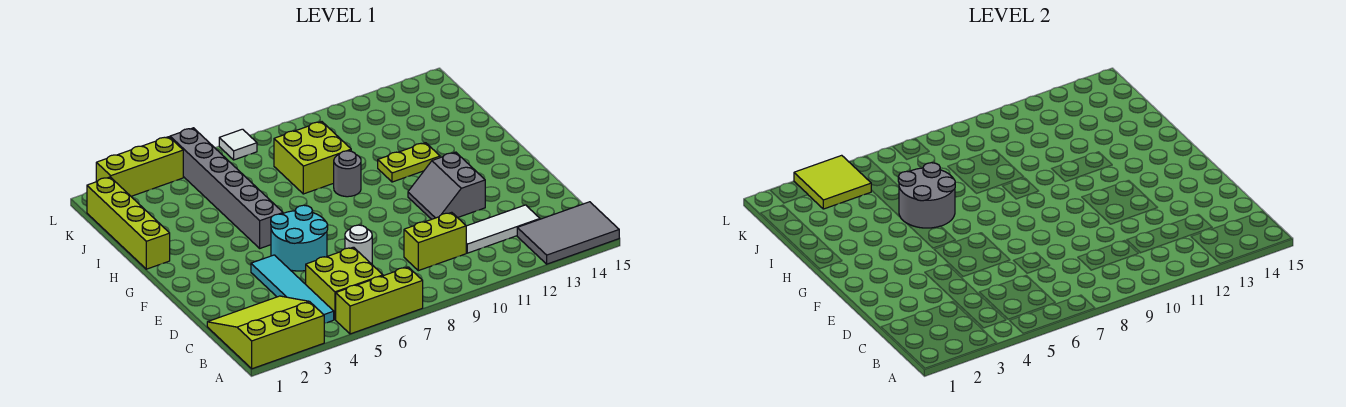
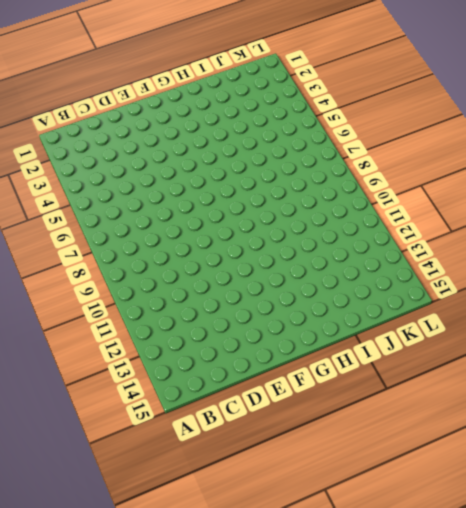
none -> lime 3x3 slope [207,296,324,369]
none -> lime 1x3 brick [336,267,423,334]
none -> grey 2x3 tile [517,202,619,264]

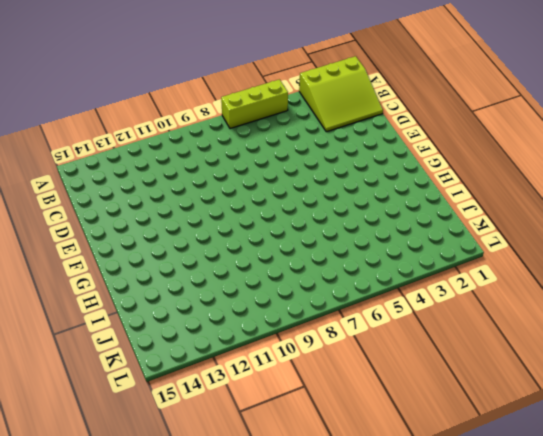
none -> grey 2x3 tile [517,202,619,264]
none -> cyan 1x4 tile [251,255,334,323]
none -> lime 2x2 brick [306,247,383,320]

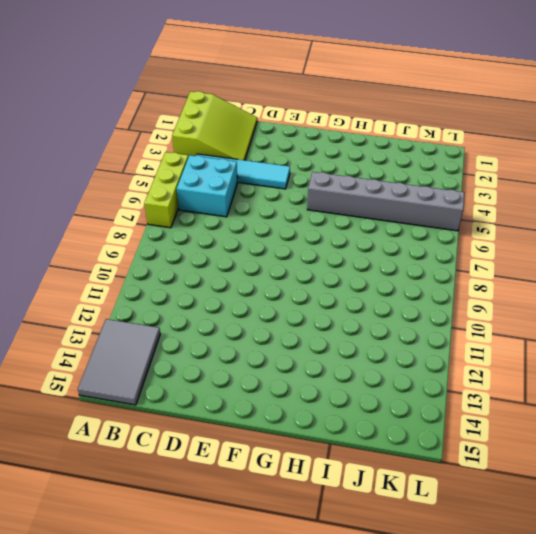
cyan 2x2 brick [177,155,238,217] -> lime 2x2 brick [306,247,383,320]
none -> lime 1x2 brick [404,212,466,271]
none -> white 1x3 tile [466,205,540,253]
none -> white 1x1 round brick [345,225,372,264]

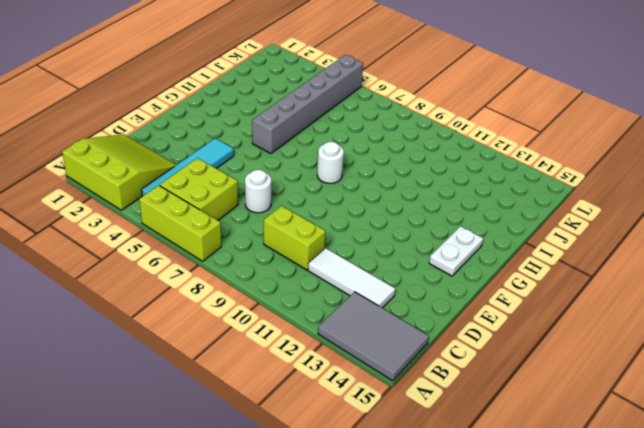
white 1x2 plate [429,226,483,276] -> none
white 1x1 round brick [317,142,344,183] -> none
none -> cyan 2x2 round brick [271,205,328,271]
none -> grey 2x2 slope [408,152,485,219]
none -> lime 1x4 brick [87,177,170,269]

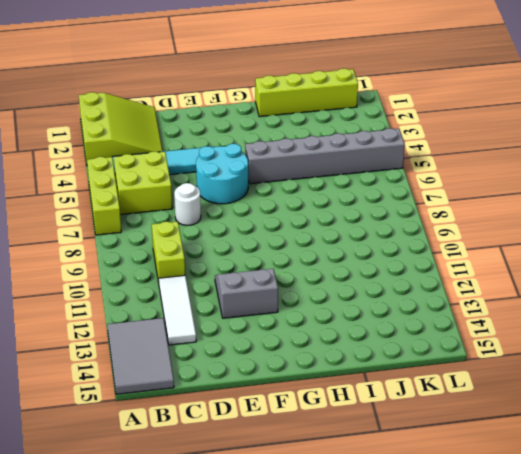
none -> grey 1x1 round brick [334,151,361,197]
none -> lime 1x2 plate [378,143,440,182]
none -> lime 2x2 brick [274,122,351,194]

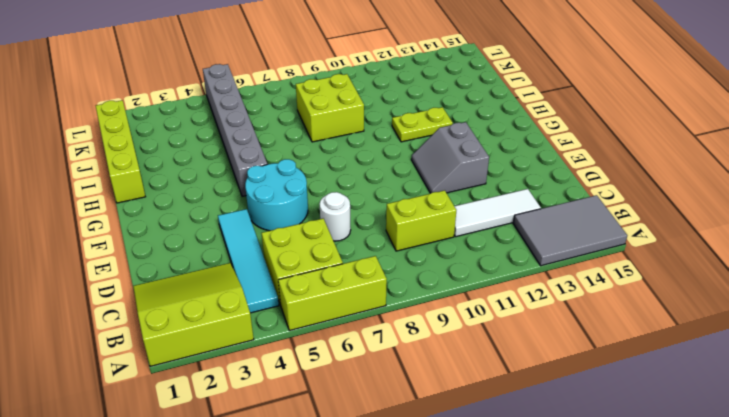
none -> grey 1x1 round brick [334,151,361,197]
none -> lime 1x3 brick [96,137,183,196]
none -> white 1x1 tile [219,129,257,160]

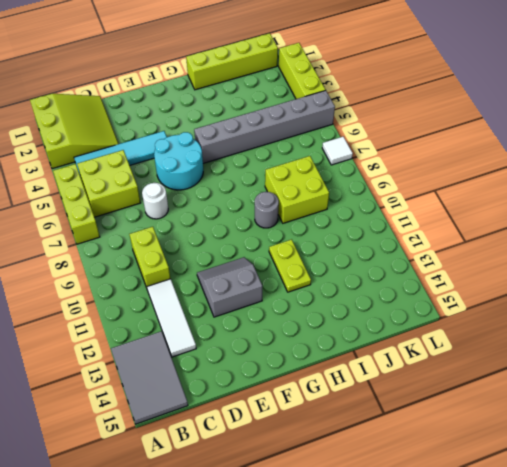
none -> grey 2x2 round brick [898,163,955,228]
none -> lime 2x2 tile [794,155,871,209]

